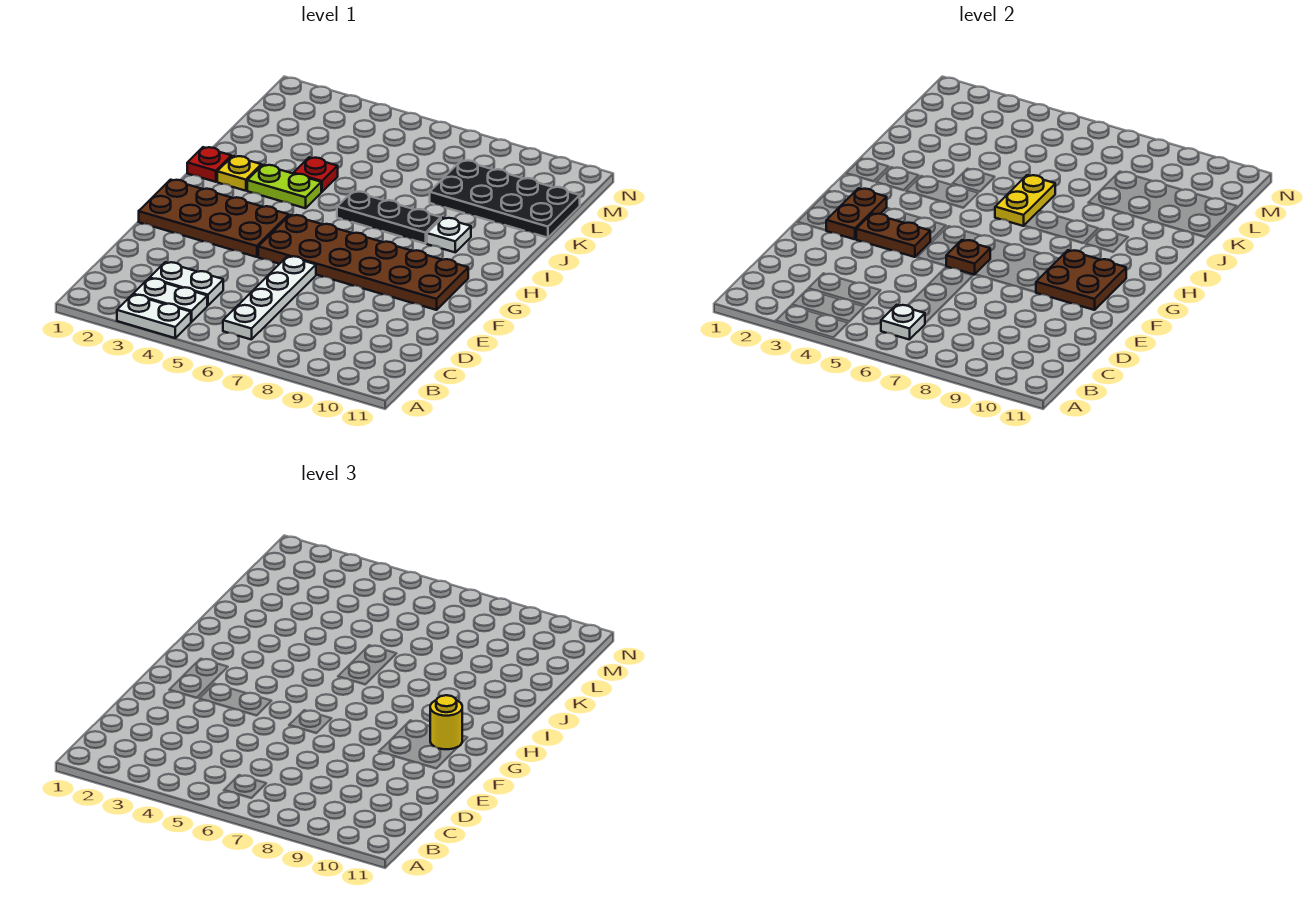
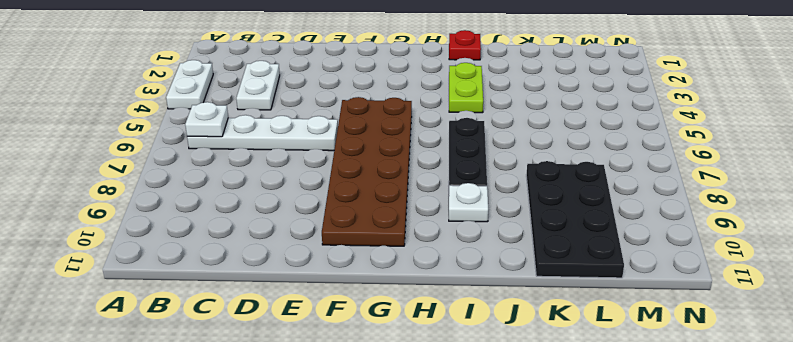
none -> white 1x2 plate [133,278,207,322]
none -> brown 2x4 plate [139,180,289,257]
none -> yellow 1x1 plate [217,156,261,191]

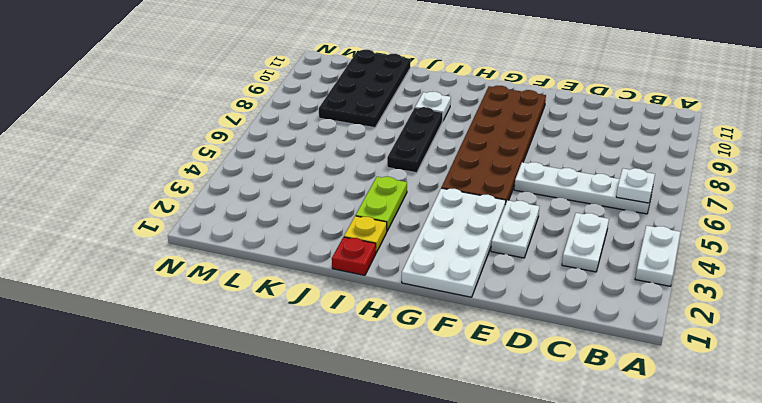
white 1x2 plate [491,200,539,258] -> white 1x2 plate moved to [133,278,207,322]
white 2x4 plate [402,188,506,297] -> brown 2x4 plate [139,180,289,257]
none -> red 1x1 plate [294,157,338,192]
none -> brown 1x2 plate [826,188,887,239]
none -> brown 1x2 plate [856,214,930,257]

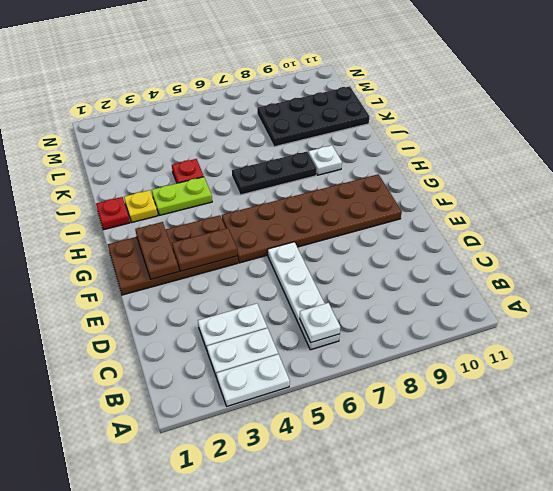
none -> brown 1x1 plate [946,240,990,275]
none -> brown 2x2 plate [1036,250,1126,310]
none -> yellow 1x2 plate [995,175,1055,226]

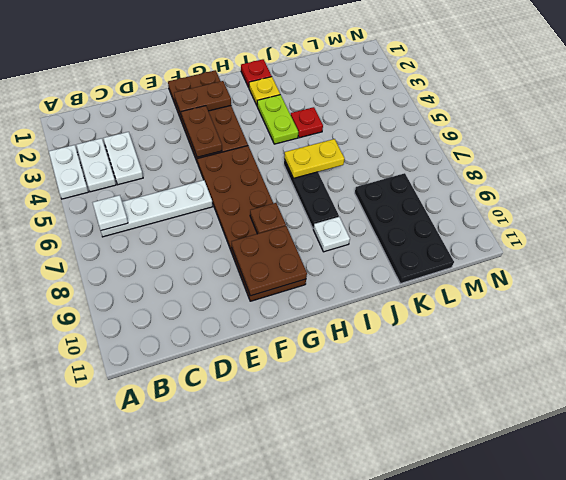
brown 1x1 plate [250,203,286,234] -> brown 1x1 plate moved to [946,240,990,275]
none -> yellow 1x1 round brick [430,695,462,749]

